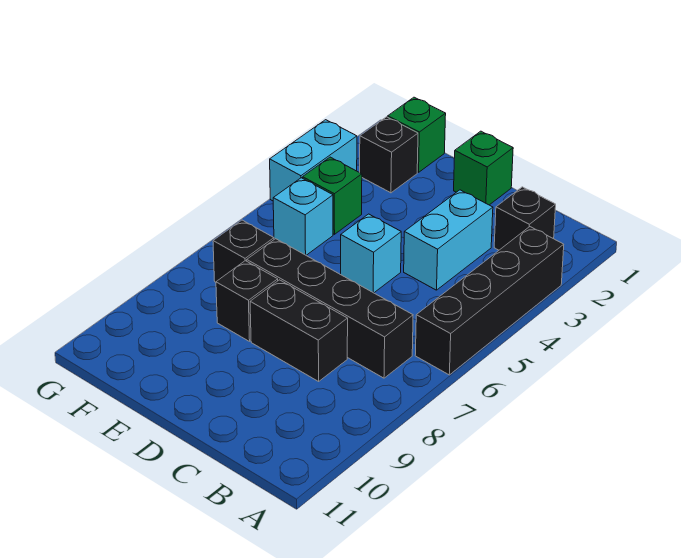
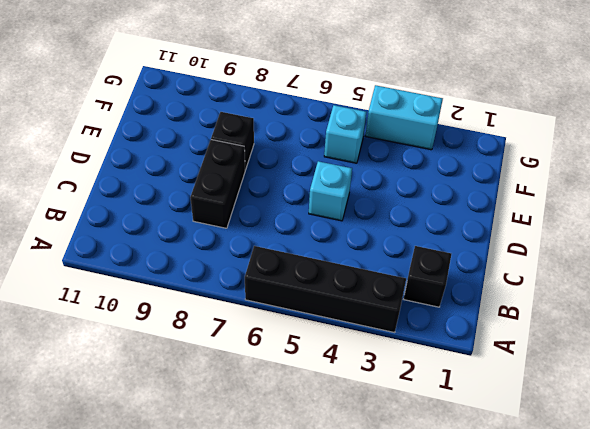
none -> black 1x4 brick [247,239,413,378]
none -> cyan 1x2 brick [404,190,493,290]
none -> green 1x1 brick [454,131,513,205]

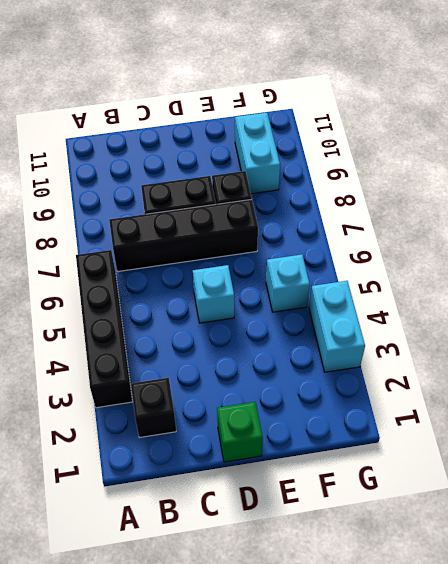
cyan 1x2 brick [235,113,280,194] -> cyan 1x2 brick moved to [404,190,493,290]
none -> green 1x1 brick [388,97,446,172]
none -> black 1x1 brick [360,117,418,193]
none -> green 1x1 brick [303,157,362,234]

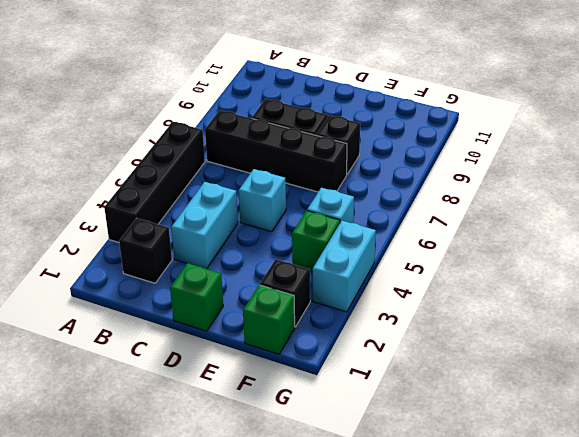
none -> black 1x1 brick [213,220,274,282]

